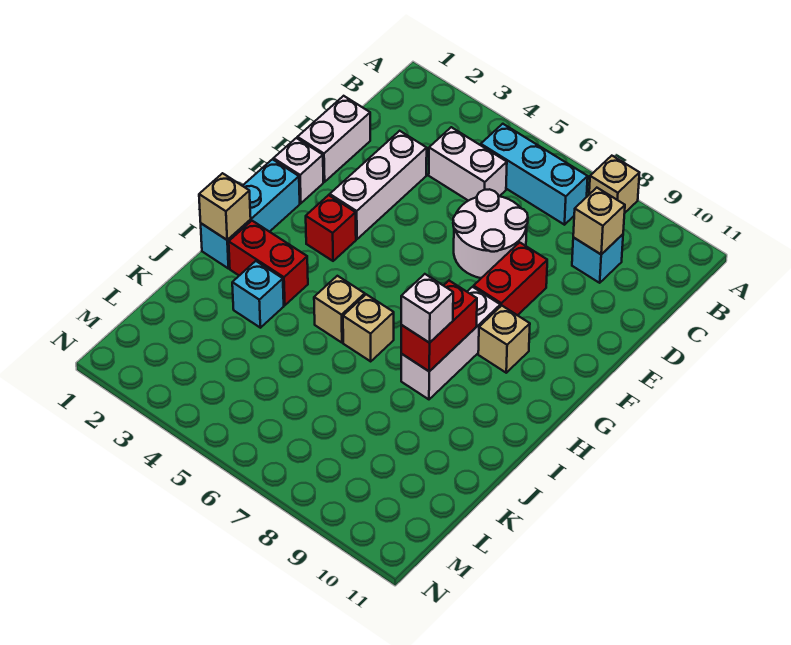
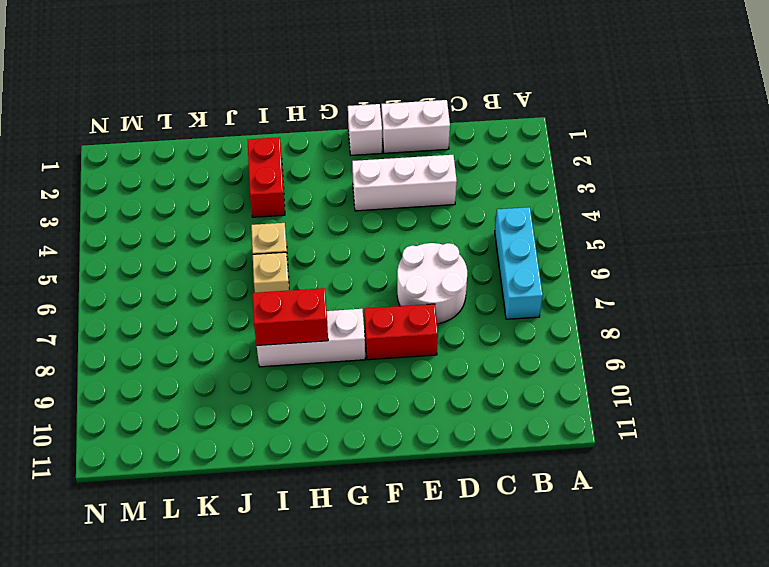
none -> tan 1x1 brick [589,156,639,212]
none -> white 1x2 brick [429,127,507,201]
none -> cyan 1x1 brick [572,234,623,283]

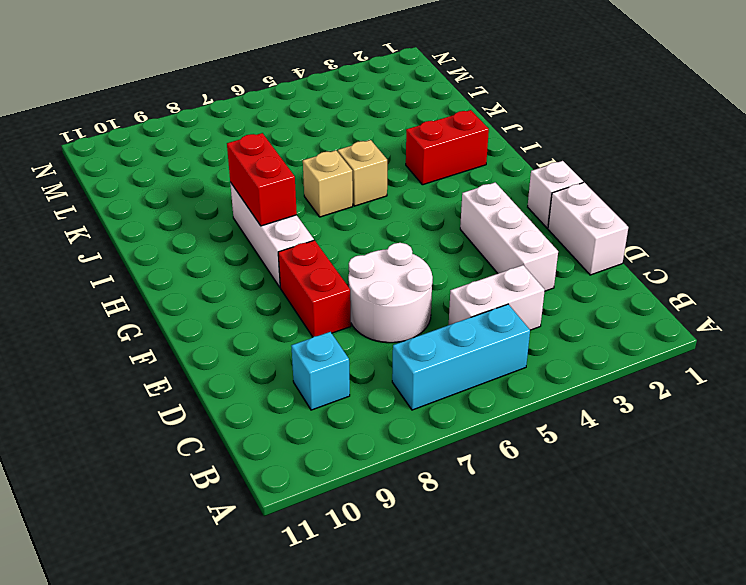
none -> tan 1x1 brick [589,156,639,212]
none -> cyan 1x3 brick [201,159,300,269]
none -> red 1x1 brick [306,195,356,261]

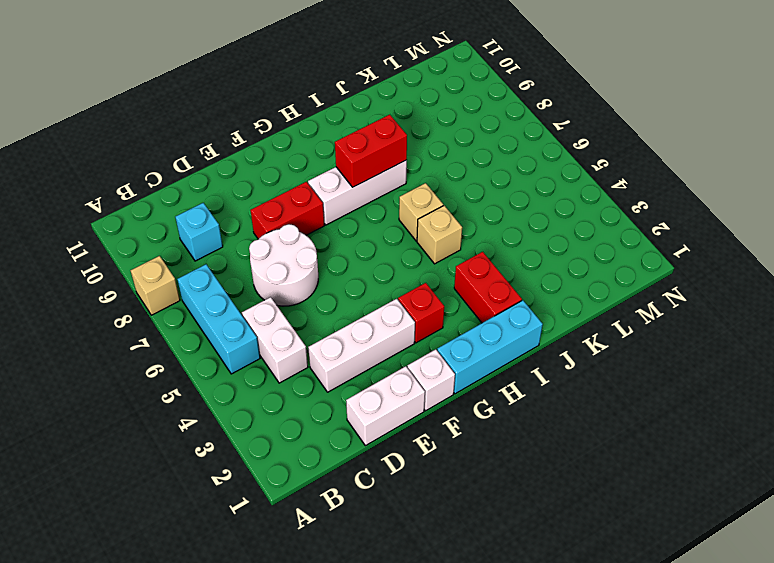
none -> tan 1x1 brick [478,306,530,373]
none -> cyan 1x1 brick [232,261,284,328]
none -> tan 1x1 brick [573,188,625,254]

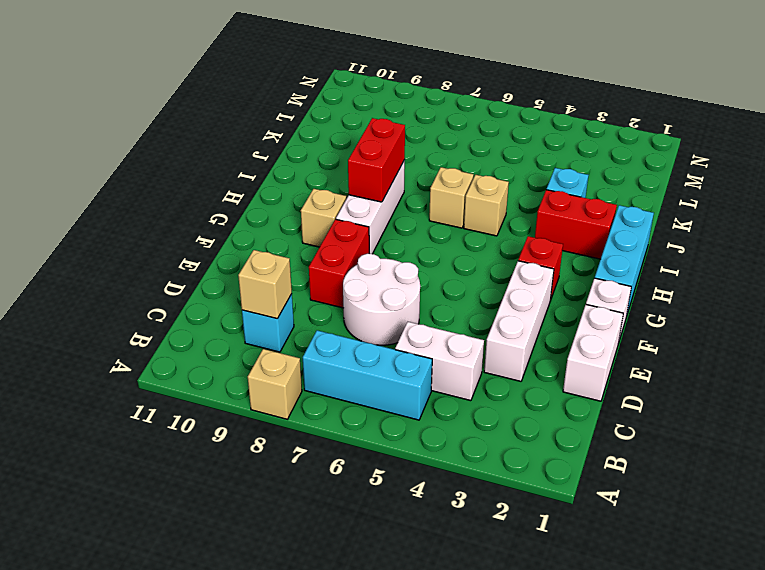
none -> tan 1x1 brick [199,173,251,240]
none -> white 1x1 brick [401,274,453,343]

